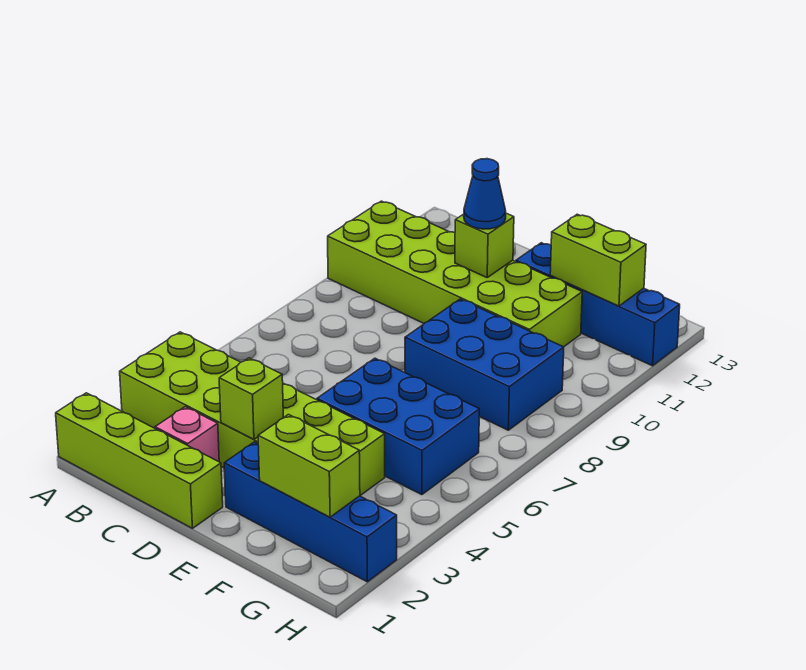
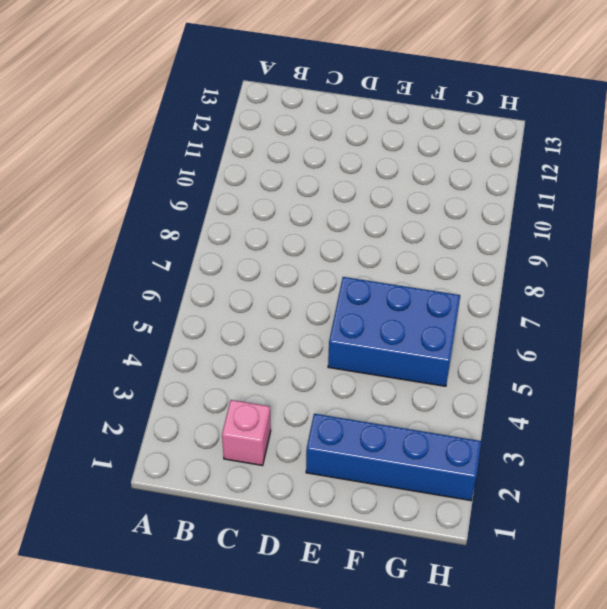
none -> lime 1x4 brick [56,393,223,528]
none -> lime 2x6 brick [120,332,385,496]
none -> lime 2x6 brick [328,201,582,347]

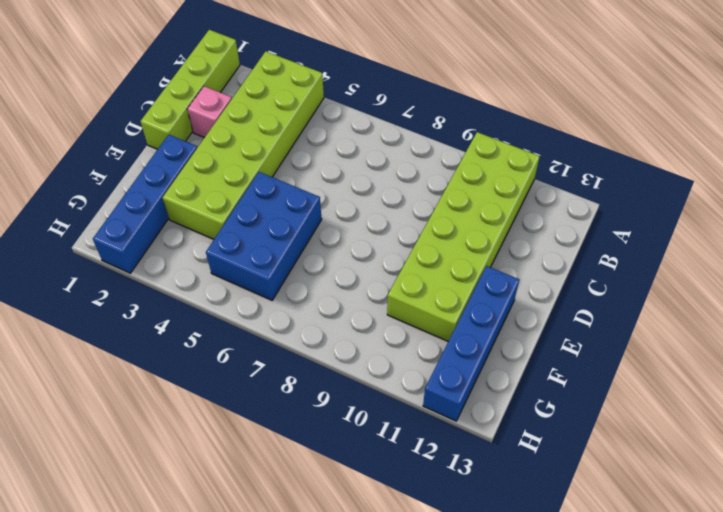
none -> blue 2x3 brick [405,299,564,430]
none -> lime 1x1 brick [219,358,283,440]
none -> lime 1x1 brick [455,213,514,277]

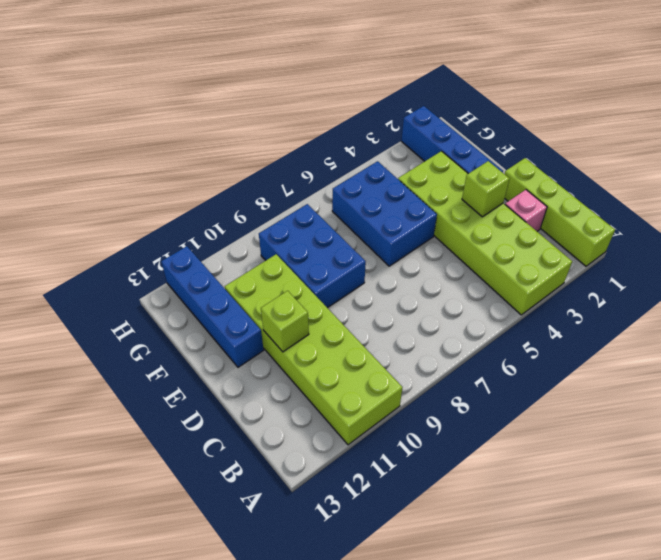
none -> lime 1x2 brick [258,415,360,517]
none -> lime 1x2 brick [550,214,646,306]
none -> blue 1x1 cone [464,159,506,229]

